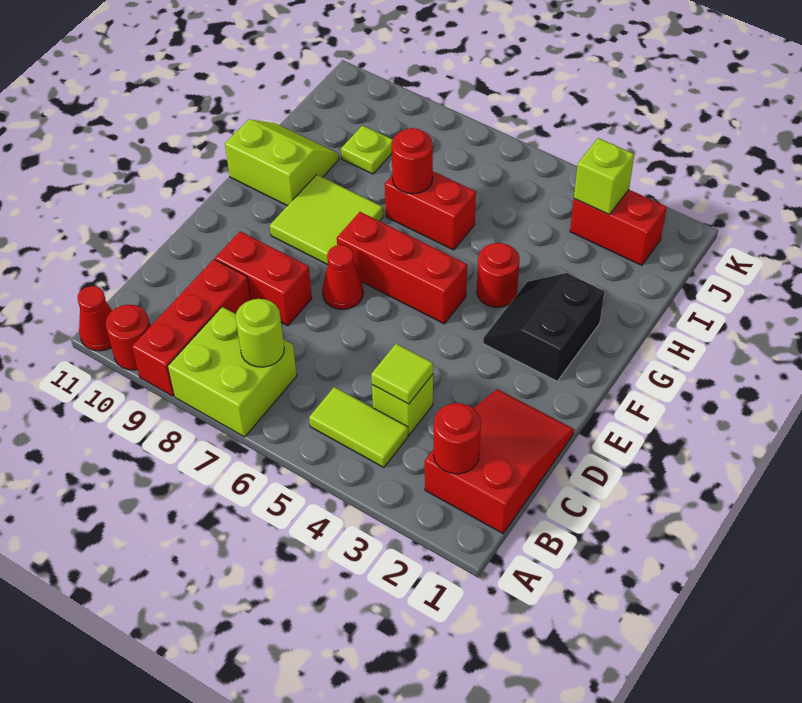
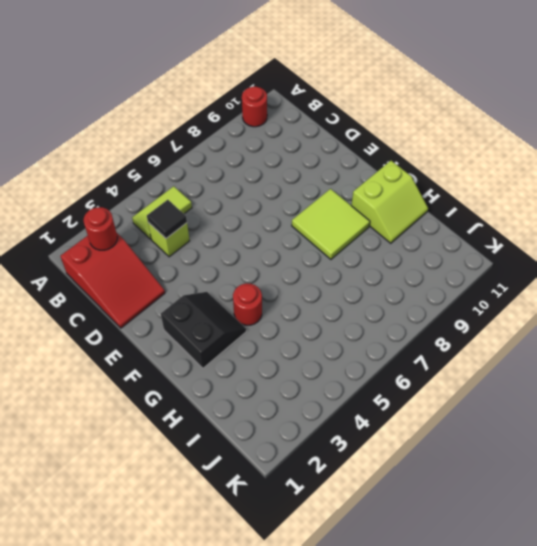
black 1x1 tile [147,200,187,238] -> lime 1x1 tile [371,344,433,404]
none -> lime 2x2 brick [168,307,297,437]
none -> red 1x3 brick [132,259,251,396]
none -> red 1x1 cone [78,286,112,351]

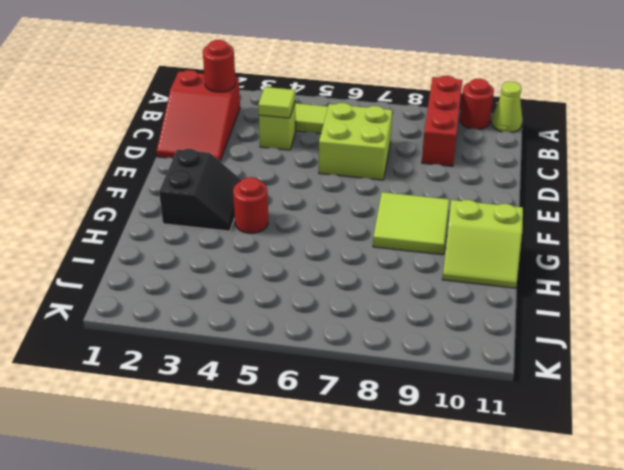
lime 1x1 cone [491,82,522,133] -> red 1x1 cone [78,286,112,351]
lime 2x2 brick [319,103,392,180] -> lime 2x2 brick moved to [168,307,297,437]
none -> red 1x2 brick [215,231,312,326]
none -> red 1x1 cone [322,245,363,309]
none -> red 1x3 brick [337,212,467,324]

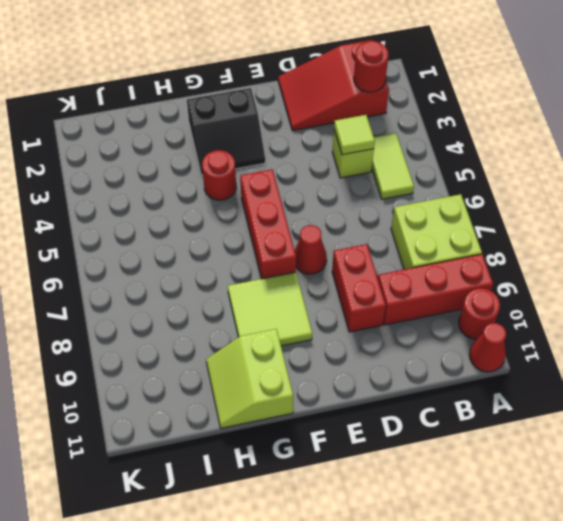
none -> red 1x2 brick [385,172,476,250]
none -> lime 1x1 plate [341,125,393,174]
none -> red 1x2 brick [570,190,667,265]

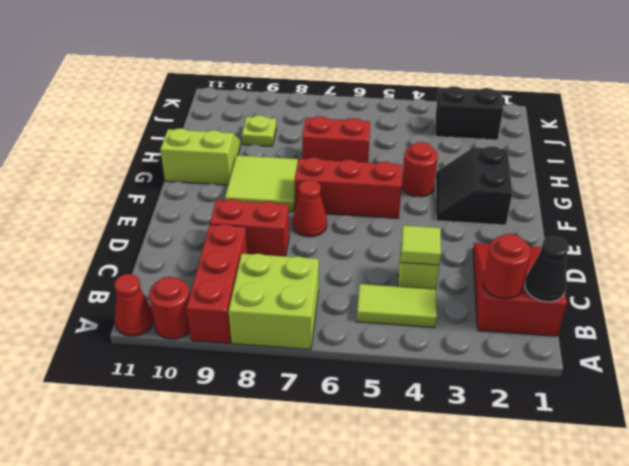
black 1x1 cone [525,237,569,302] -> none
black 1x2 brick [435,86,503,140] -> red 1x2 brick [570,190,667,265]
none -> lime 1x1 round brick [235,299,284,367]
none -> red 1x1 round brick [392,128,433,194]
none -> lime 1x1 brick [574,138,634,215]

